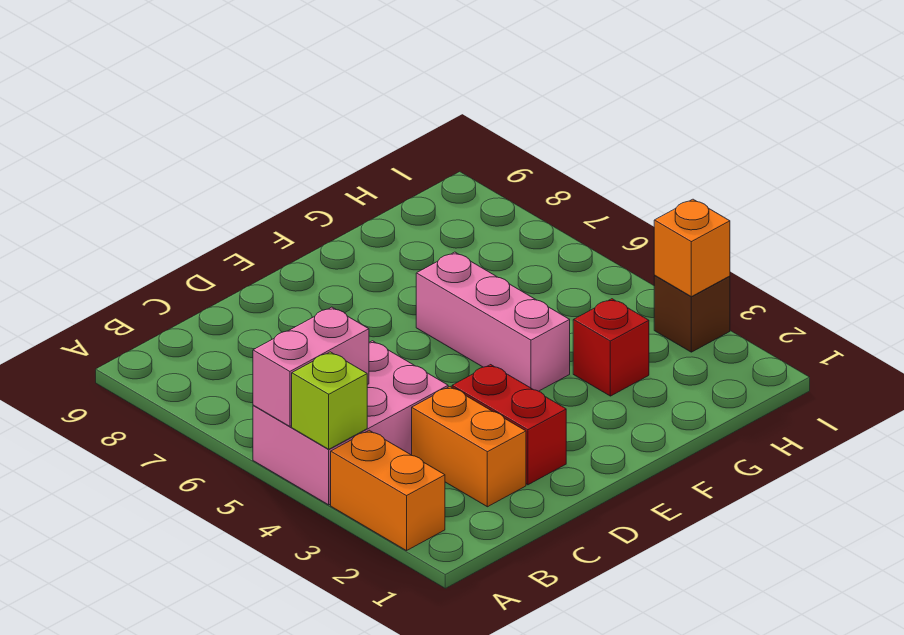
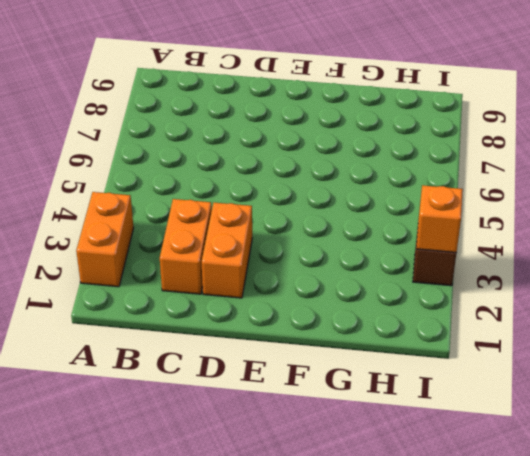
orange 1x2 brick [202,203,252,298] -> red 1x2 brick [452,365,566,485]
none -> pink 2x3 brick [253,341,448,505]
none -> pink 1x3 brick [416,252,570,391]

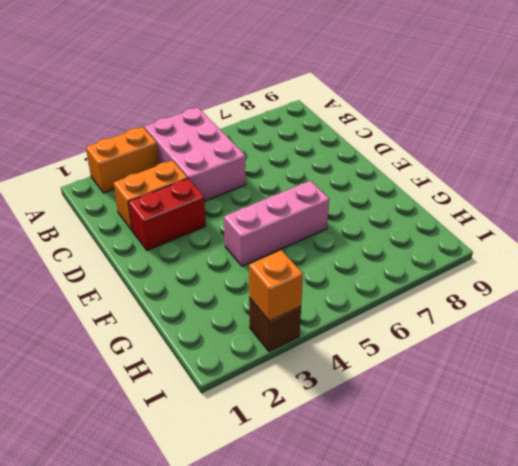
none -> red 1x1 brick [573,299,649,396]
none -> lime 1x1 brick [292,352,367,449]

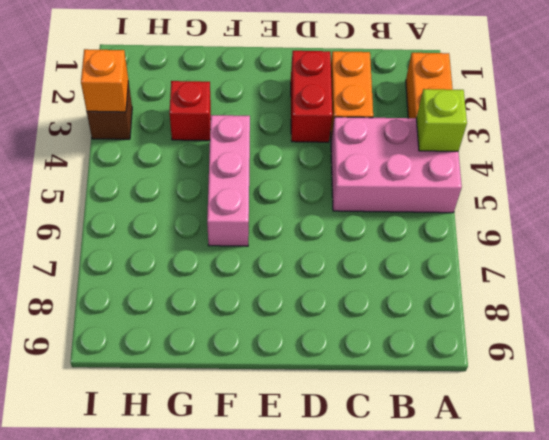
none -> pink 1x2 brick [253,307,369,426]

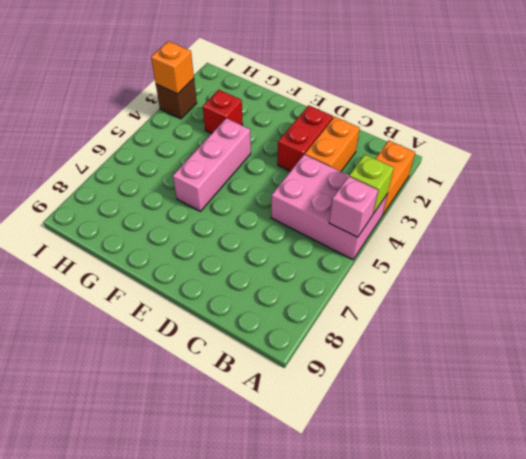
pink 1x1 brick [329,176,378,237] -> pink 1x2 brick [253,307,369,426]

